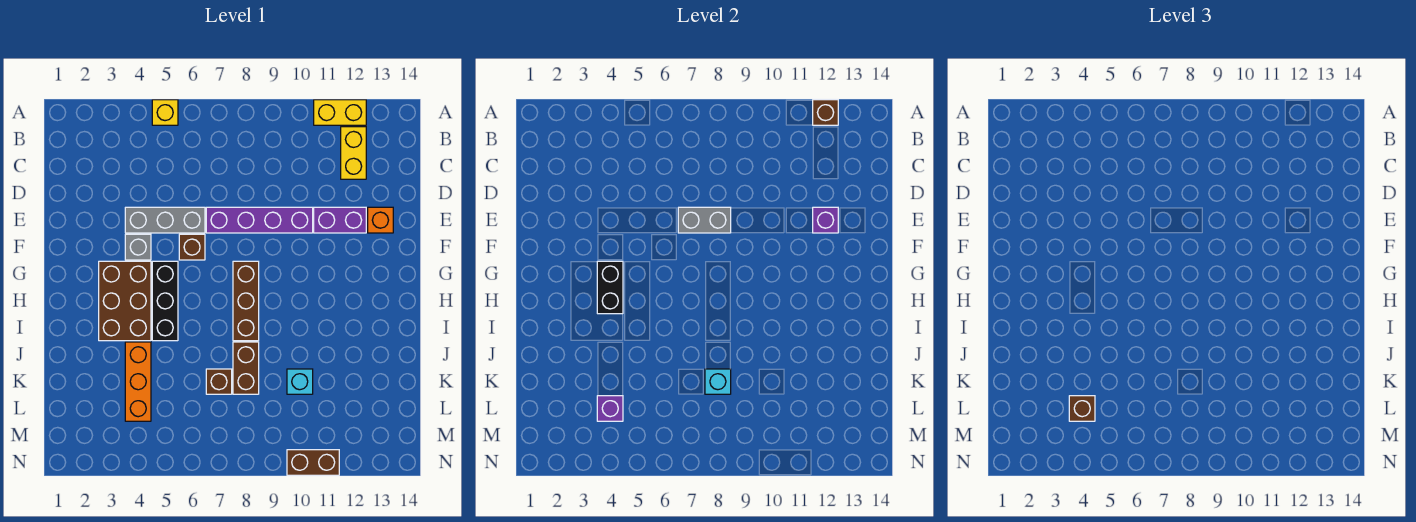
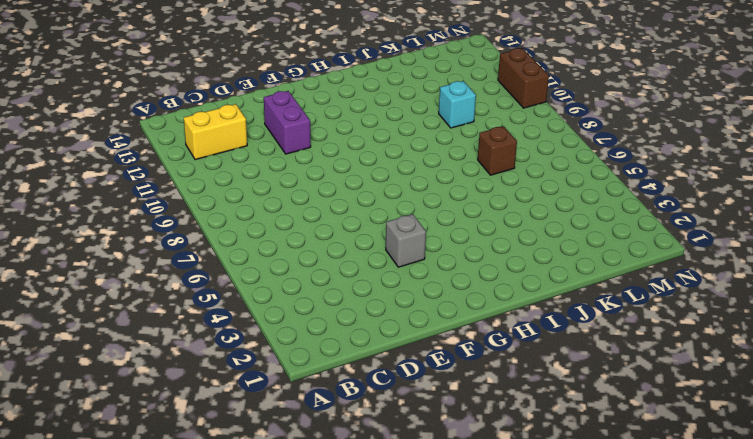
none -> yellow 1x1 brick [152,100,178,125]
none -> yellow 1x2 brick [314,100,366,125]
none -> grey 1x3 brick [125,207,205,233]

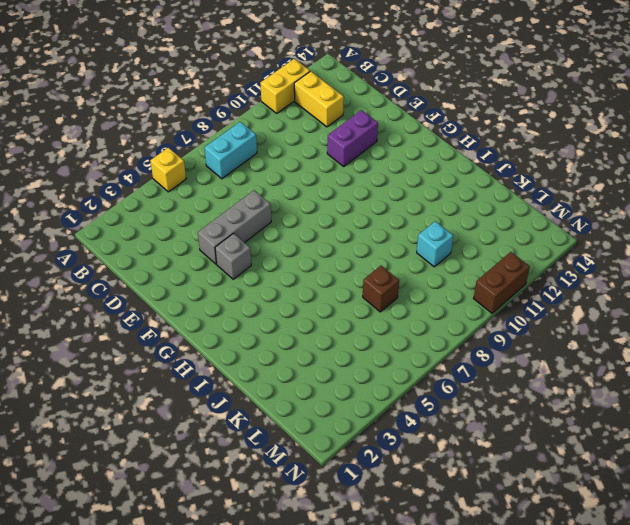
cyan 1x2 brick [204,122,257,179] -> none
none -> purple 1x4 brick [206,207,313,233]
none -> orange 1x1 brick [368,207,393,233]
none -> brown 1x1 brick [179,234,205,260]

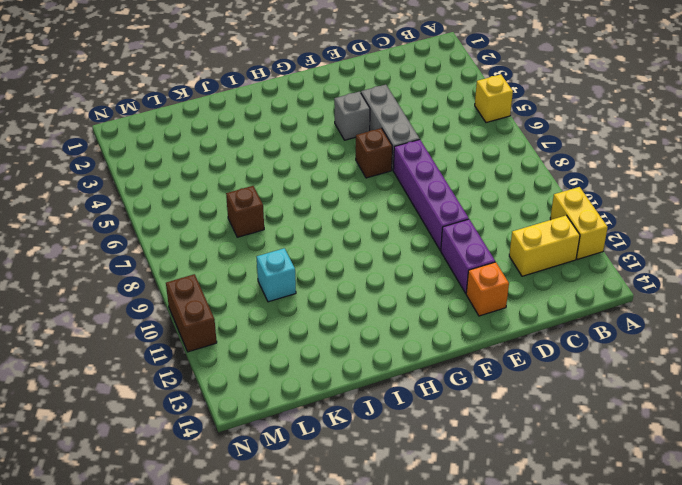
none -> brown 2x3 brick [99,261,151,341]
none -> black 1x3 brick [152,261,178,341]
none -> brown 1x3 brick [233,261,259,341]

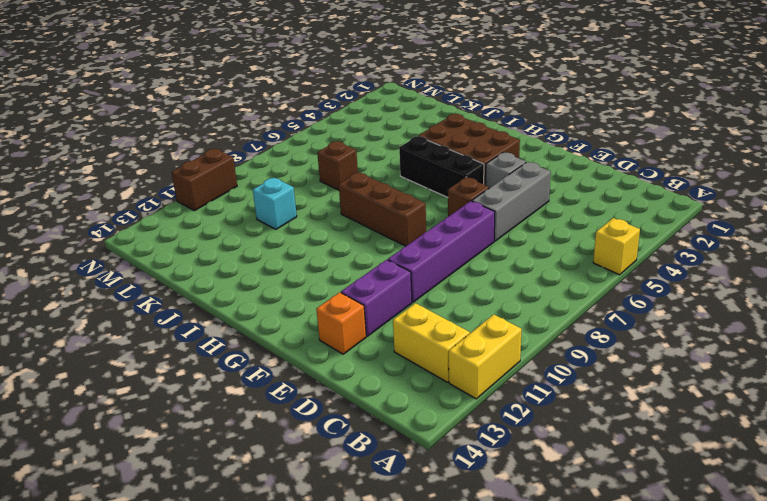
none -> orange 1x3 brick [125,342,151,421]
none -> brown 1x2 brick [233,342,259,394]
none -> brown 1x1 brick [813,100,838,125]

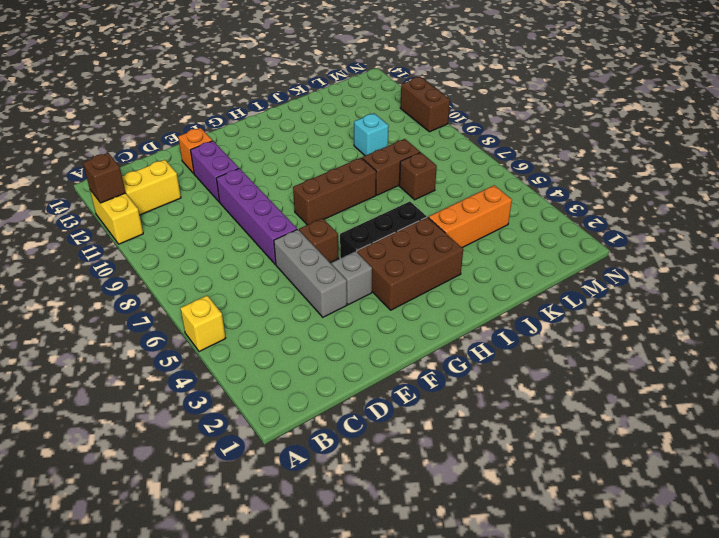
none -> grey 1x2 brick [678,207,731,233]
none -> purple 1x1 brick [813,207,838,233]
none -> black 1x2 brick [597,261,623,314]

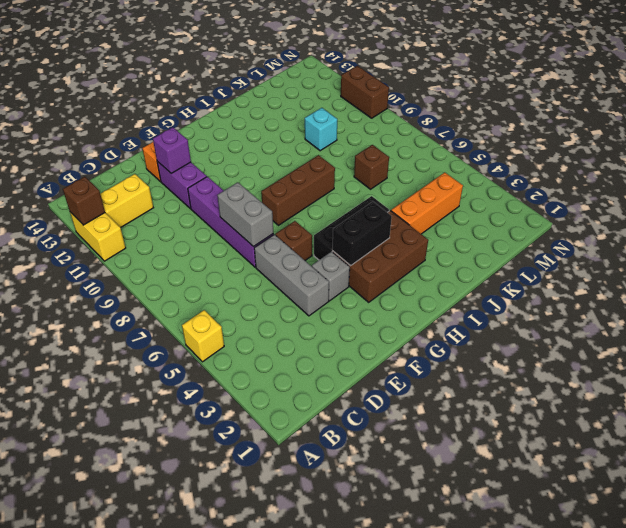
none -> brown 1x2 brick [233,342,259,394]
none -> cyan 1x1 brick [705,369,731,394]
none -> purple 1x1 brick [597,396,623,421]

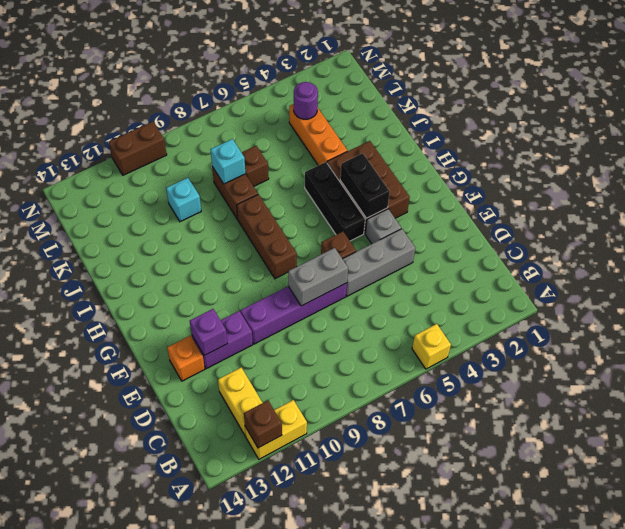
purple 1x1 round brick [294,82,318,119] -> purple 1x1 brick [597,396,623,421]
none -> brown 1x1 brick [1069,396,1095,421]

